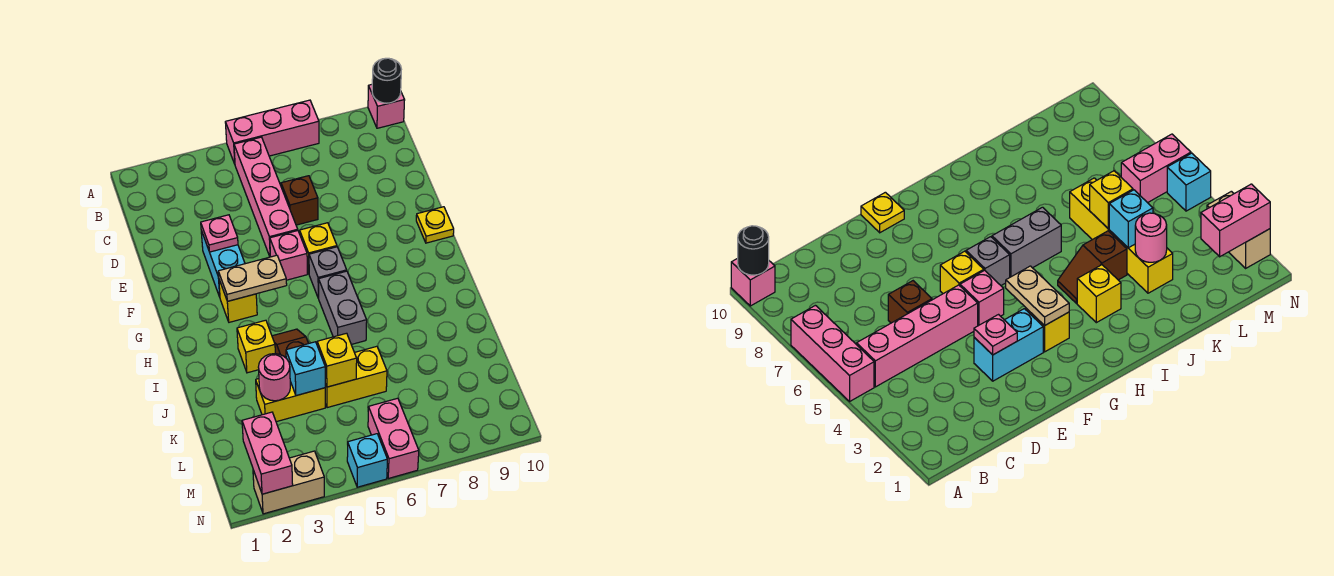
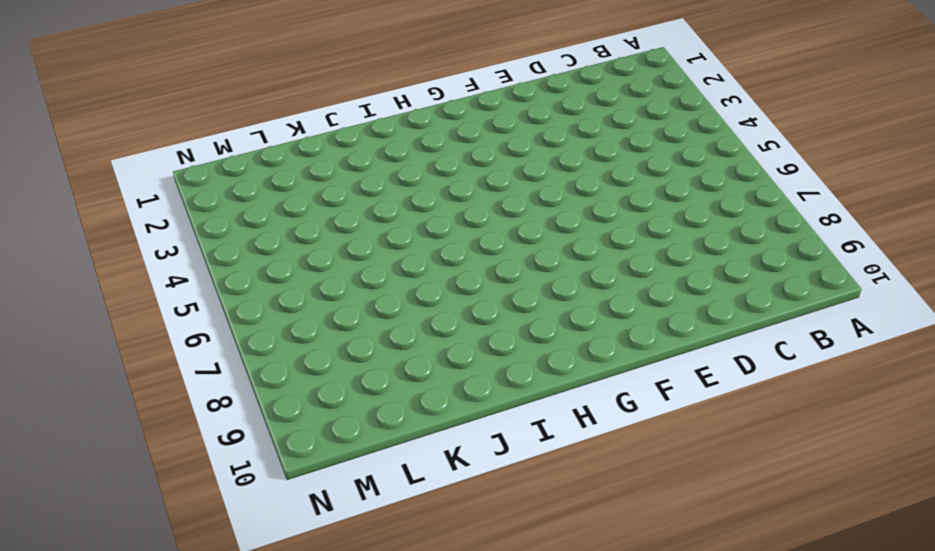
none -> pink 1x3 brick [225,100,319,164]
none -> pink 1x1 brick [368,85,405,128]
none -> pink 1x4 brick [234,137,298,257]

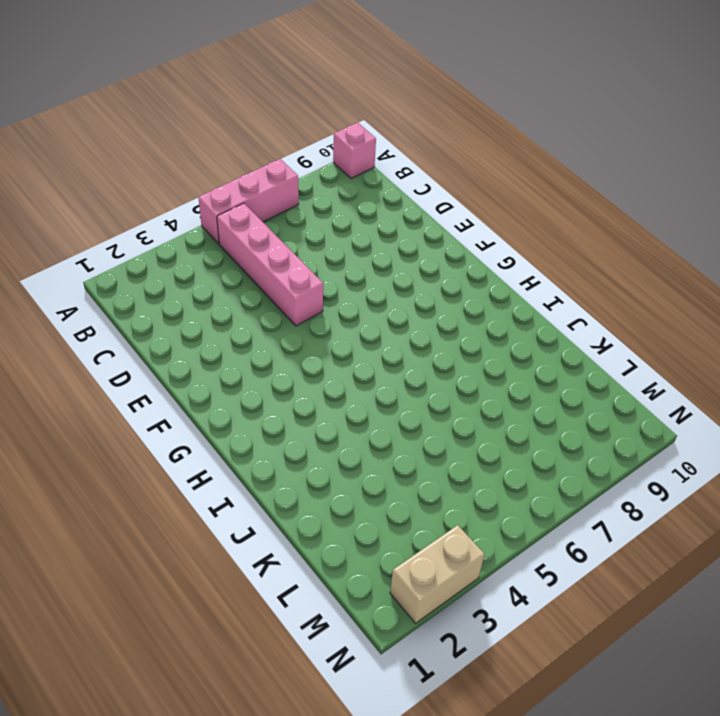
none -> brown 1x1 brick [281,176,318,225]
none -> cyan 1x2 brick [201,231,245,297]
none -> pink 1x1 brick [270,231,307,280]

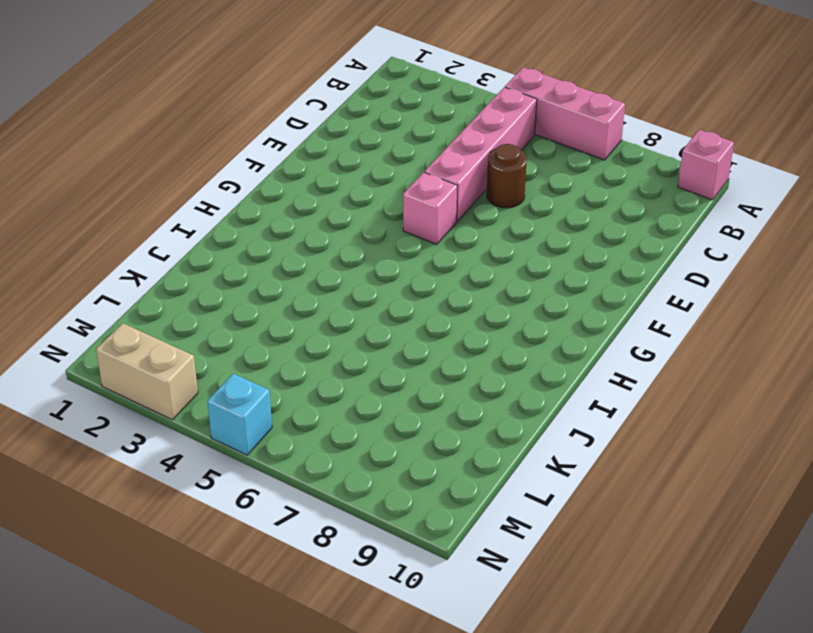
brown 1x1 round brick [487,144,527,208] -> brown 1x1 brick [281,176,318,225]
none -> cyan 1x2 brick [201,231,245,297]
none -> yellow 1x1 brick [300,223,337,273]
none -> yellow 1x1 plate [416,207,454,243]

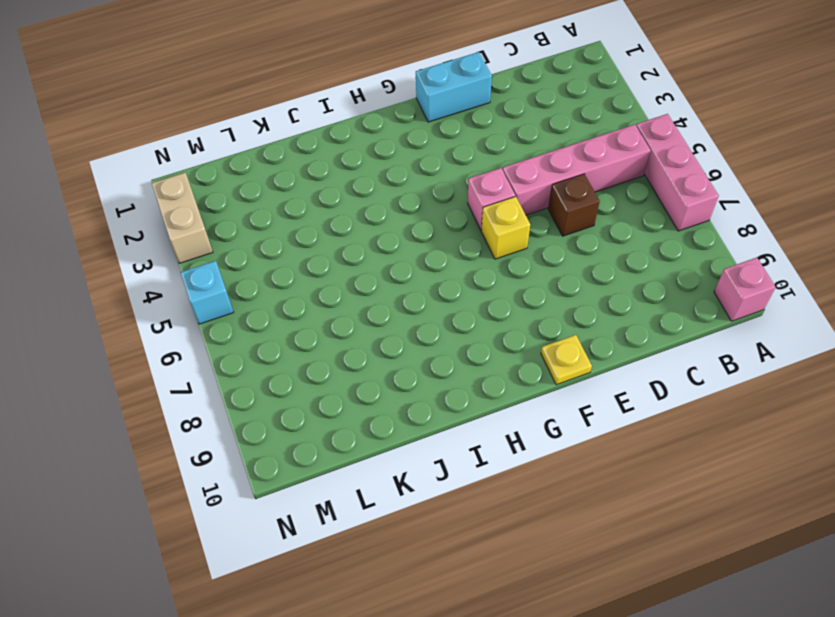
cyan 1x2 brick [416,52,492,122] -> cyan 1x2 brick moved to [201,231,245,297]
none -> yellow 1x1 brick [219,280,257,322]
none -> grey 1x1 brick [309,247,347,298]
none -> grey 1x2 brick [318,271,367,344]

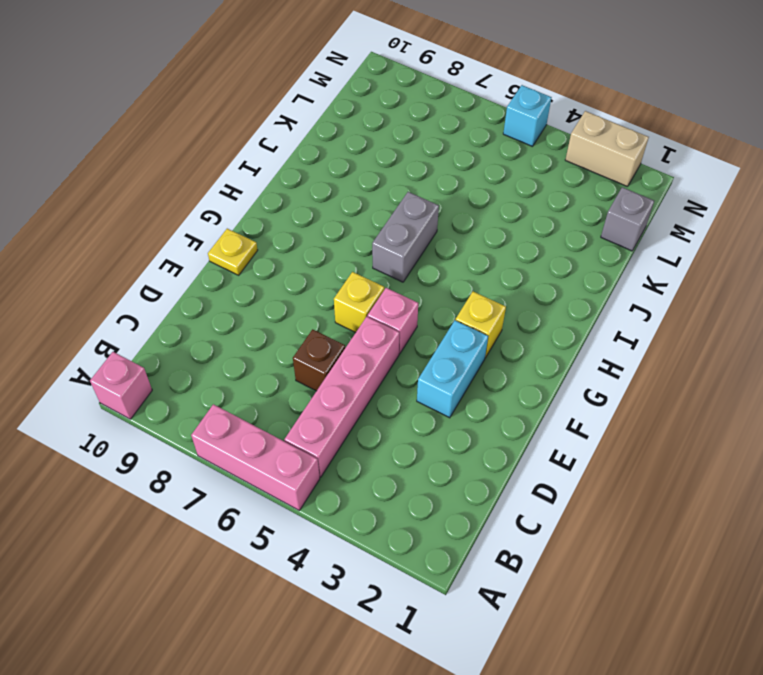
grey 1x1 brick [601,187,654,251] -> grey 1x1 brick moved to [309,247,347,298]
none -> yellow 1x1 brick [237,320,275,373]
none -> brown 1x2 slope [272,329,309,358]
none -> yellow 1x2 brick [256,379,325,422]

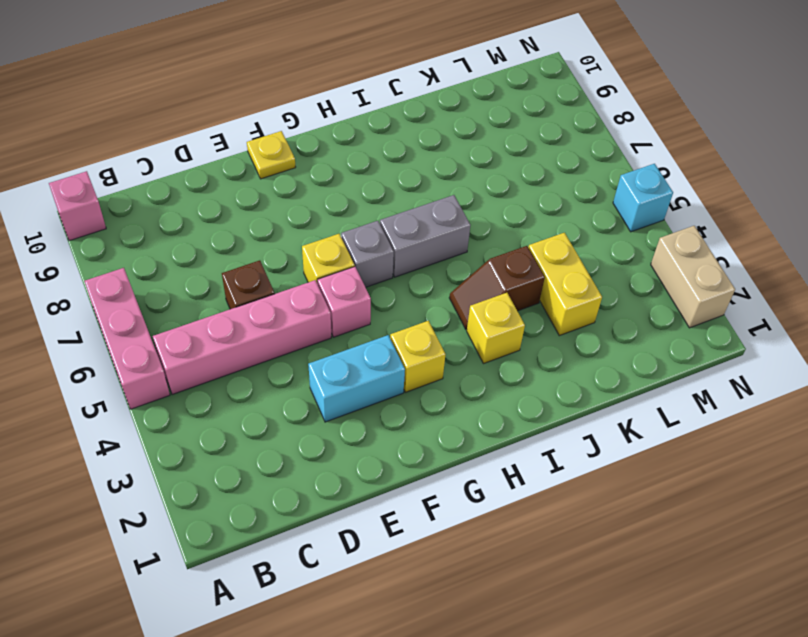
none -> yellow 1x2 brick [325,346,387,408]
none -> pink 1x2 brick [368,398,419,478]
none -> black 1x1 round brick [372,58,401,103]

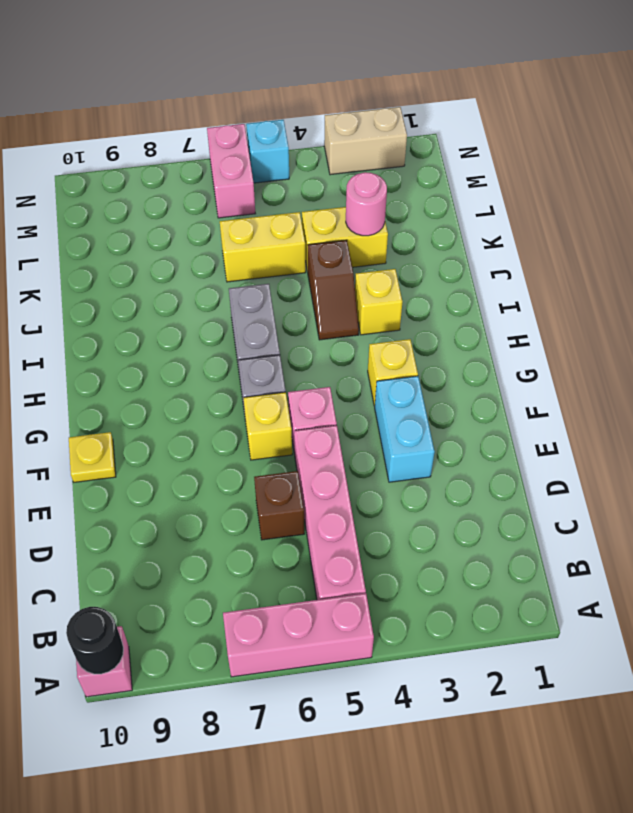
none -> pink 1x1 plate [201,215,238,252]
none -> tan 1x2 plate [218,255,287,301]
none -> cyan 1x1 brick [286,342,325,396]

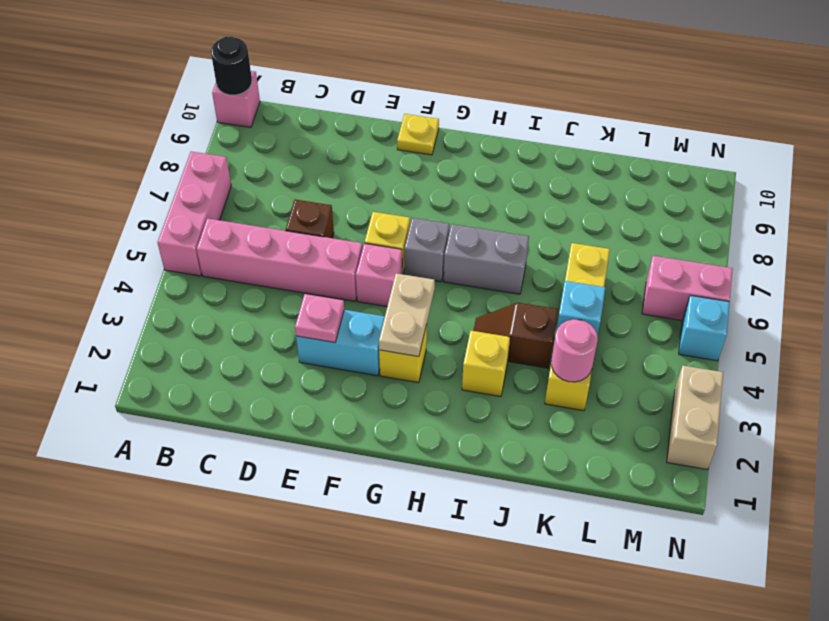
none -> yellow 1x1 brick [317,333,357,387]
none -> pink 1x2 brick [242,412,293,494]

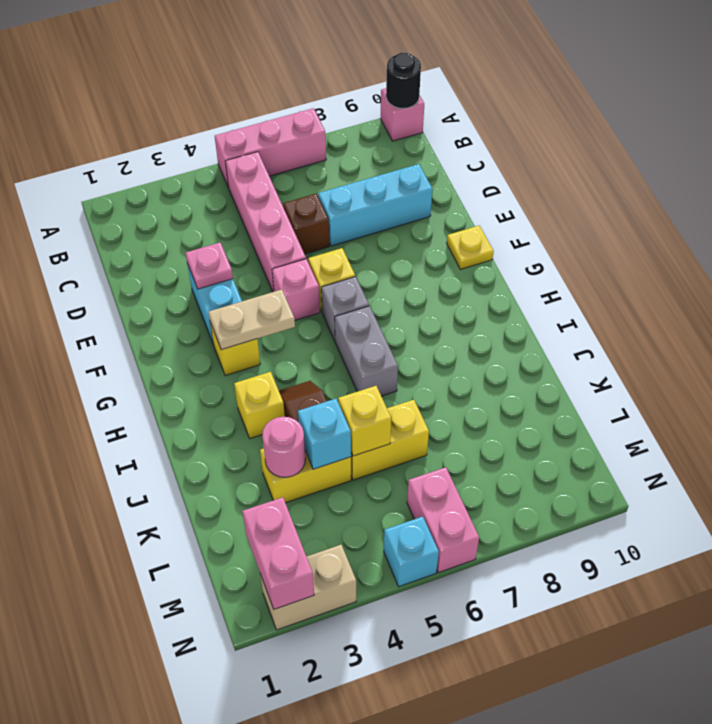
cyan 1x3 brick [318,164,432,246] -> none

